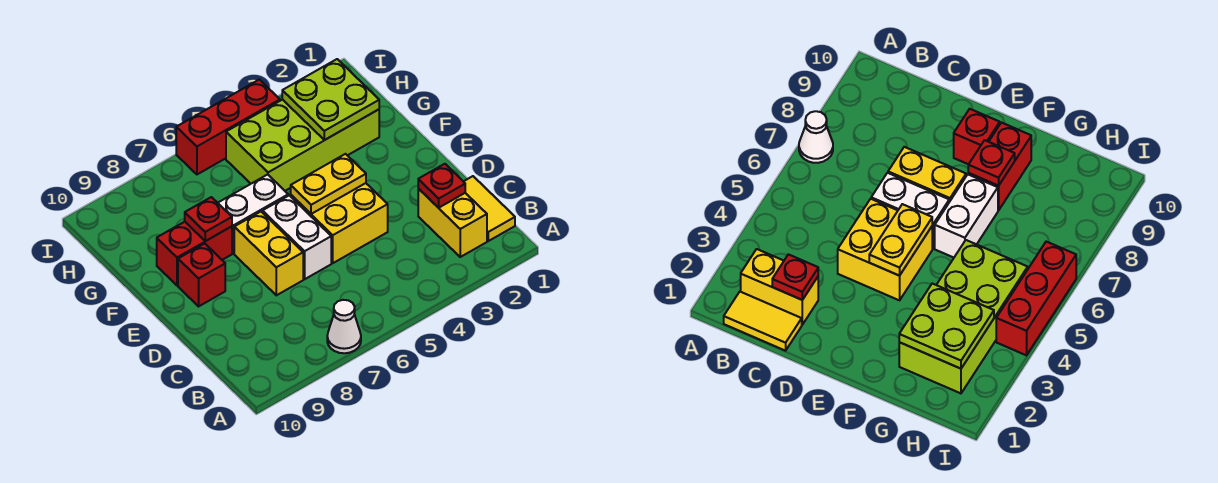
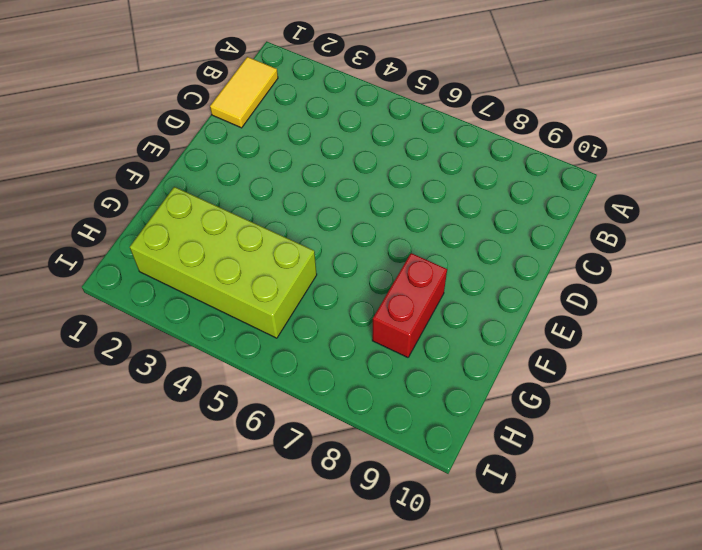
red 1x2 brick [372,253,447,357] -> red 1x2 brick turned to [157,222,232,285]
none -> white 1x1 cone [327,300,361,353]
none -> yellow 1x2 brick [418,189,487,257]
none -> yellow 2x2 brick [291,183,388,263]

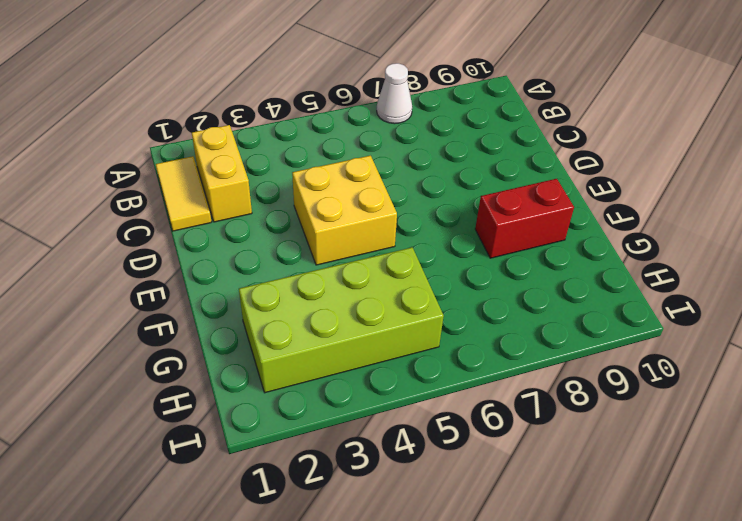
none -> white 1x2 brick [263,195,331,279]
none -> yellow 1x2 brick [234,212,303,295]
none -> red 1x1 brick [178,244,225,306]

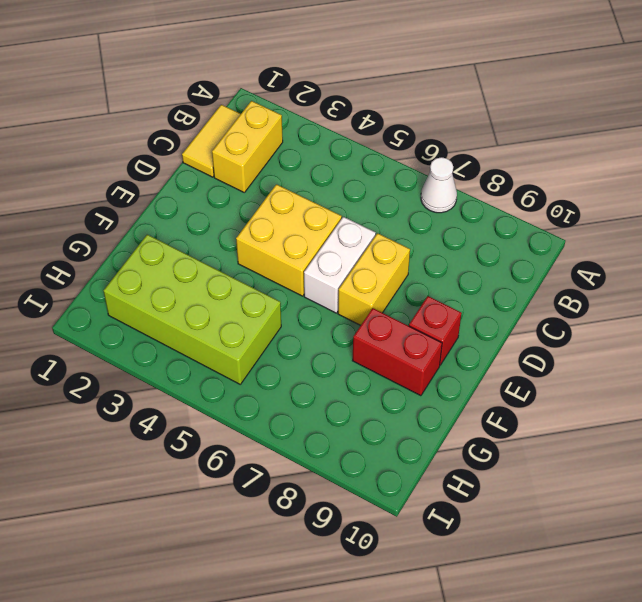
none -> white 1x2 brick [218,174,288,253]
none -> red 1x3 brick [176,80,280,174]
none -> red 1x1 plate [418,164,465,208]

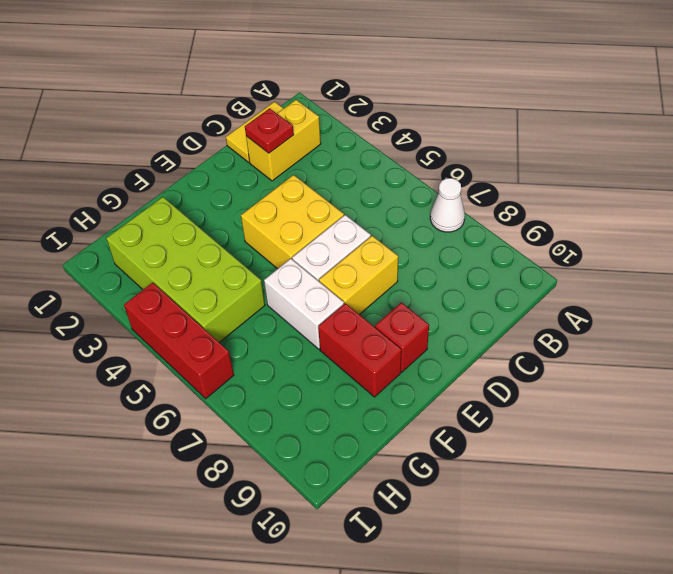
none -> yellow 1x2 plate [291,154,366,214]
none -> red 1x1 plate [185,197,232,241]
none -> lime 2x2 plate [282,59,379,140]

